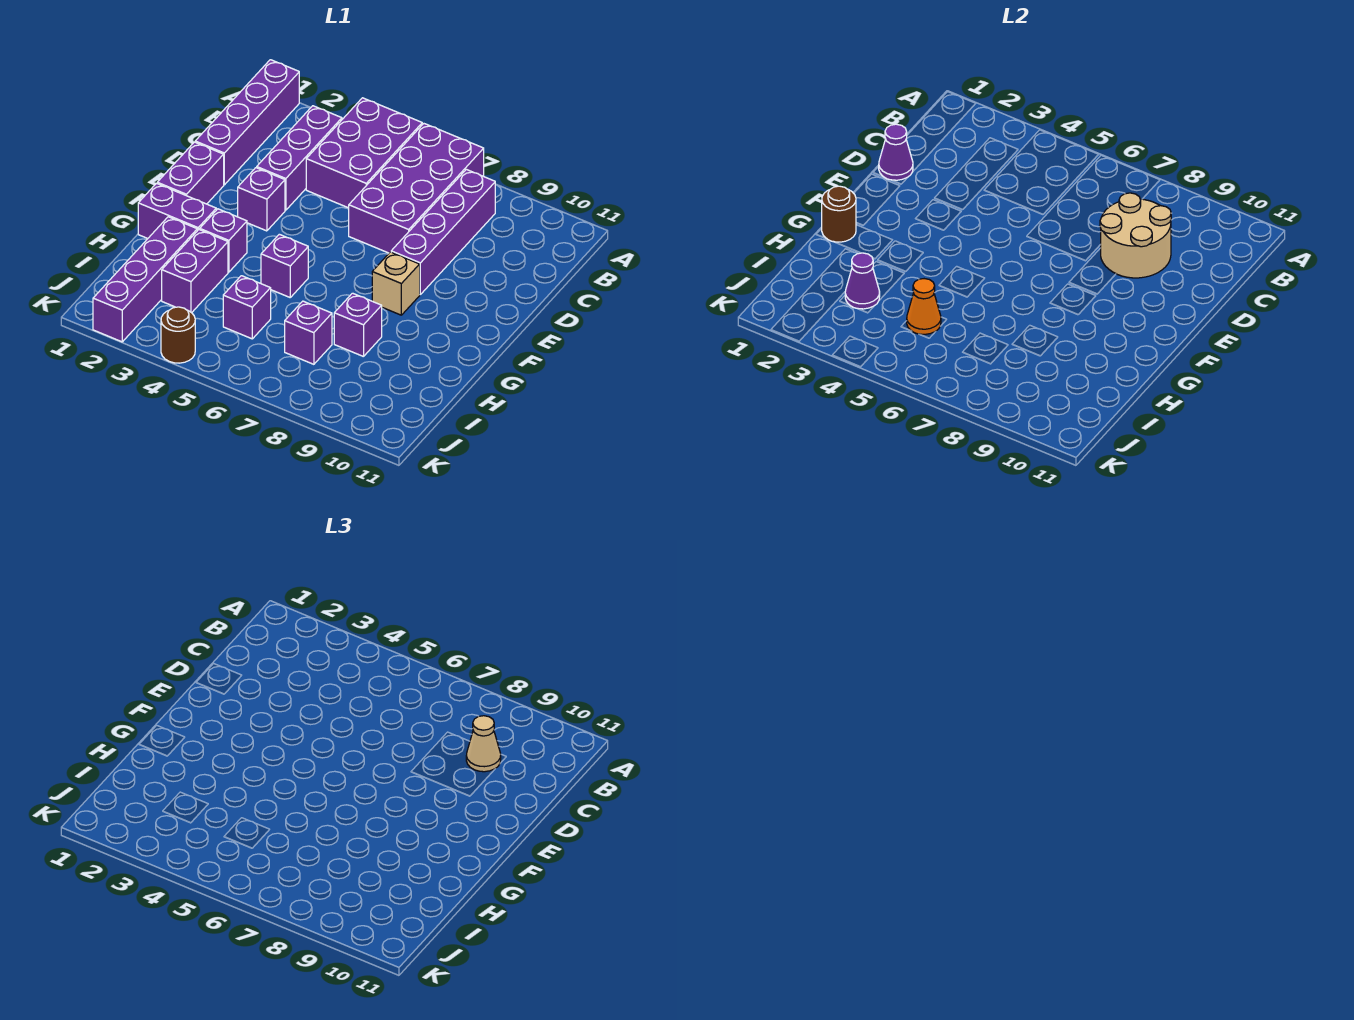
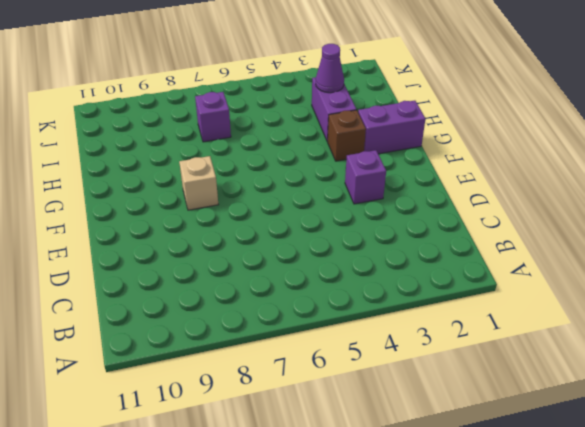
brown 1x1 brick [328,110,366,161] -> purple 1x1 brick [200,209,247,272]
none -> purple 1x4 brick [195,60,299,185]
none -> purple 2x3 brick [306,98,422,208]
none -> purple 2x4 brick [349,124,484,253]

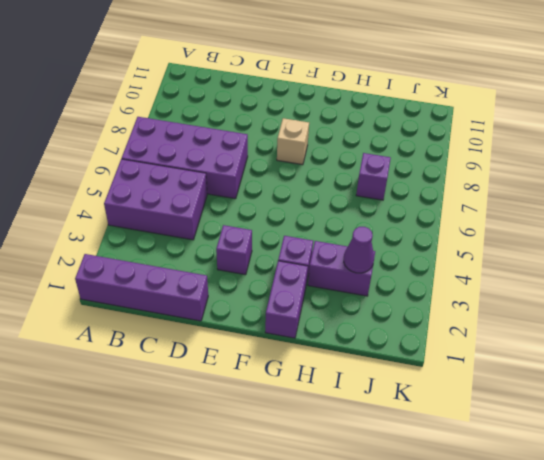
none -> purple 1x3 brick [257,106,342,210]
none -> purple 1x4 brick [391,169,495,294]
none -> purple 1x2 brick [157,142,224,204]

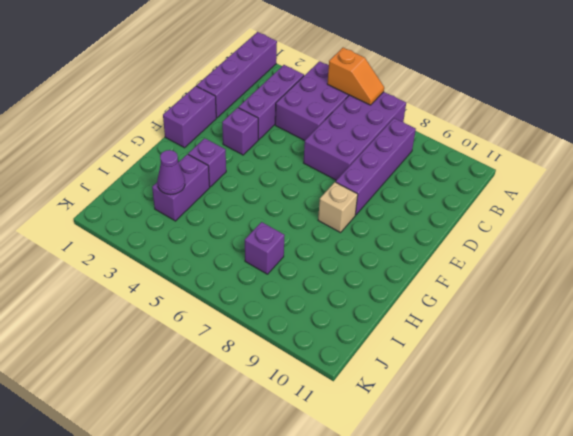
orange 1x2 slope [327,48,384,105] -> none
none -> purple 1x2 brick [138,183,216,238]
none -> purple 1x1 brick [261,234,308,297]
none -> purple 1x4 brick [93,217,197,342]

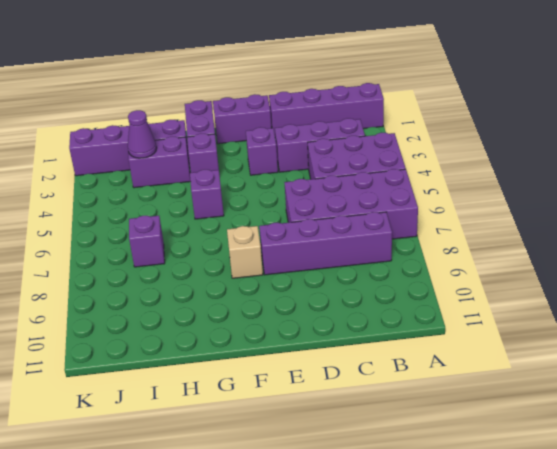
none -> purple 1x1 brick [334,293,382,357]
none -> purple 1x1 brick [223,276,271,339]
none -> brown 1x1 round brick [161,307,195,363]

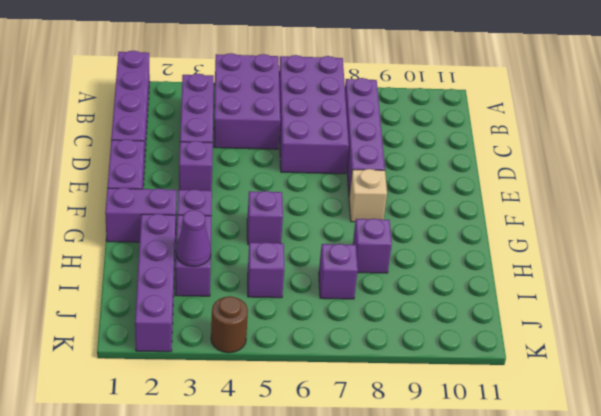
none -> tan 2x2 round brick [1100,193,1171,278]
none -> purple 1x1 cone [879,124,913,180]
none -> brown 1x1 round brick [822,186,856,242]

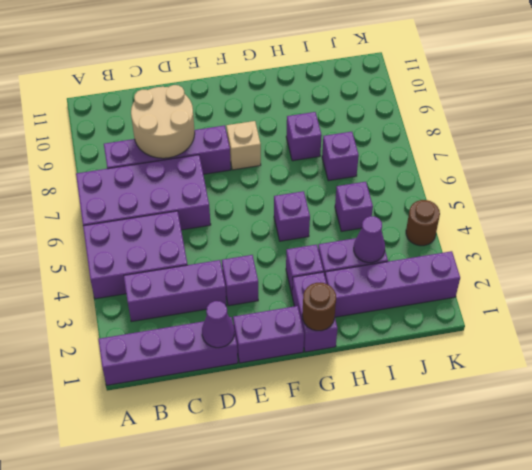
none -> orange 1x1 cone [907,279,941,334]
none -> tan 1x1 cone [466,716,501,772]

